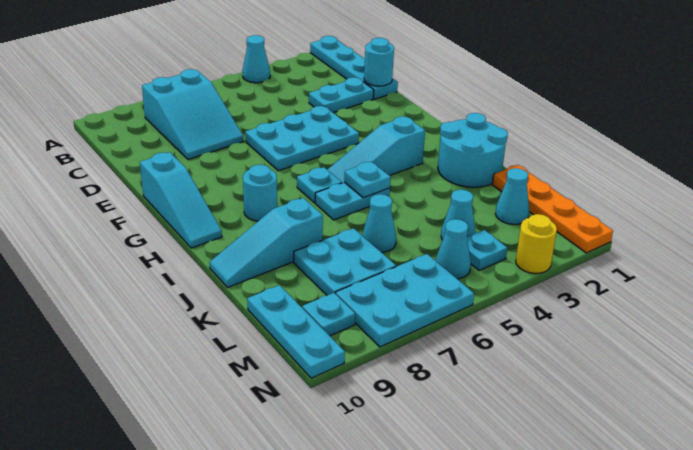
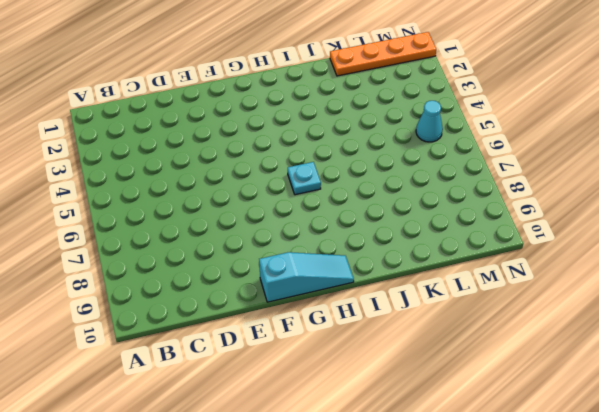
none -> cyan 1x4 plate [310,36,398,99]
none -> cyan 1x1 cone [242,35,270,83]
none -> cyan 2x3 slope [142,69,243,159]

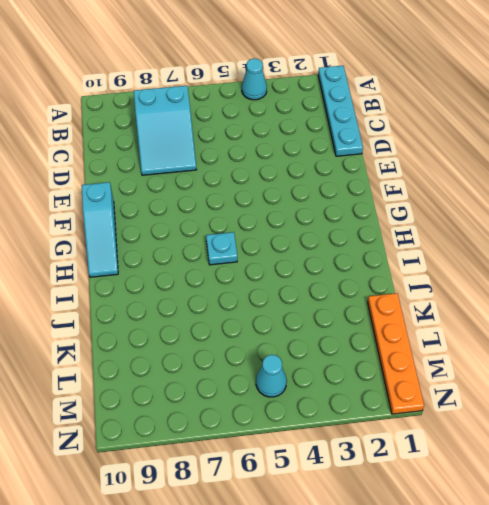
none -> cyan 1x2 plate [309,77,374,113]
none -> cyan 2x3 plate [245,106,359,171]
none -> cyan 1x3 slope [327,116,425,183]

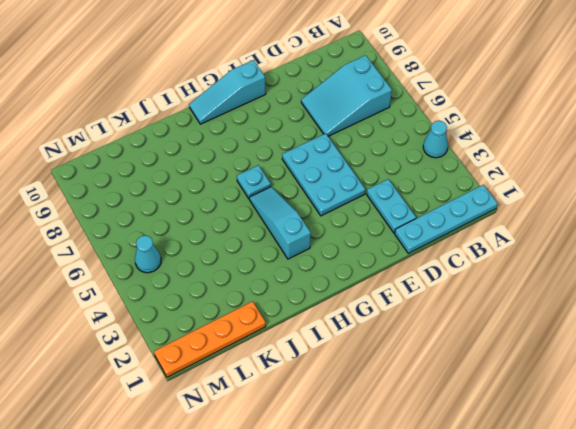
none -> cyan 1x1 round brick [243,165,277,221]
none -> cyan 2x2 round brick [438,113,508,187]
none -> cyan 1x2 plate [315,182,390,220]

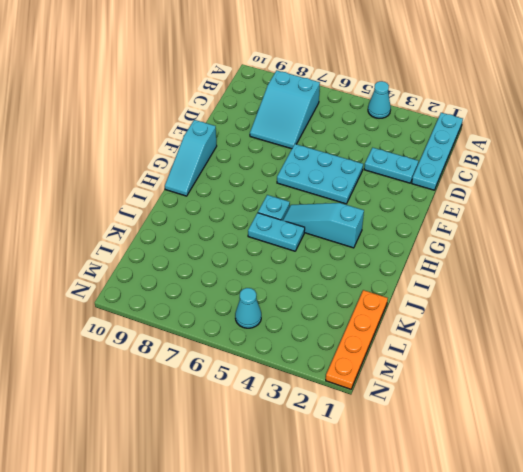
none -> cyan 1x1 round brick [243,165,277,221]
none -> cyan 2x2 round brick [438,113,508,187]
none -> cyan 1x3 slope [209,198,323,287]

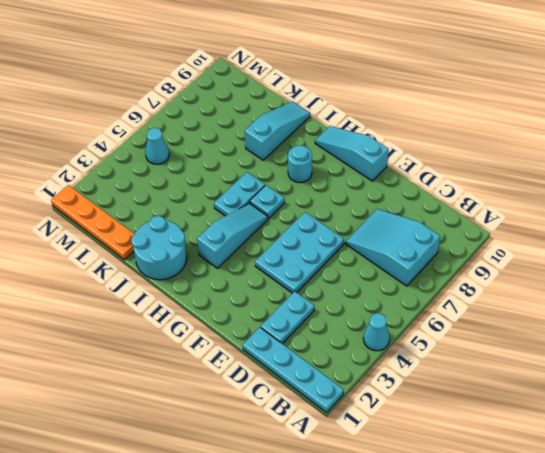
none -> cyan 1x1 cone [362,194,396,252]
none -> cyan 2x2 plate [294,228,396,295]
none -> cyan 1x1 cone [495,168,529,224]

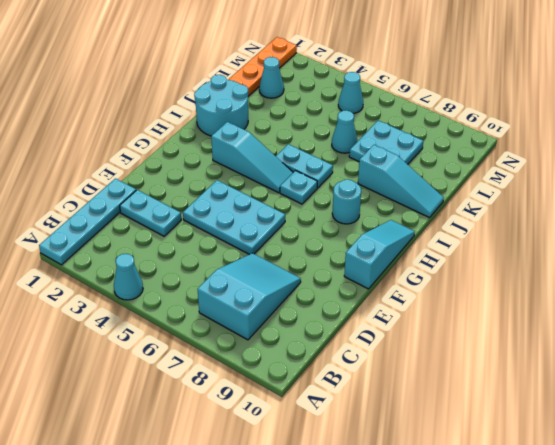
none -> cyan 1x1 cone [441,190,476,240]
none -> cyan 1x3 plate [247,285,345,378]
none -> cyan 1x1 plate [467,230,507,270]

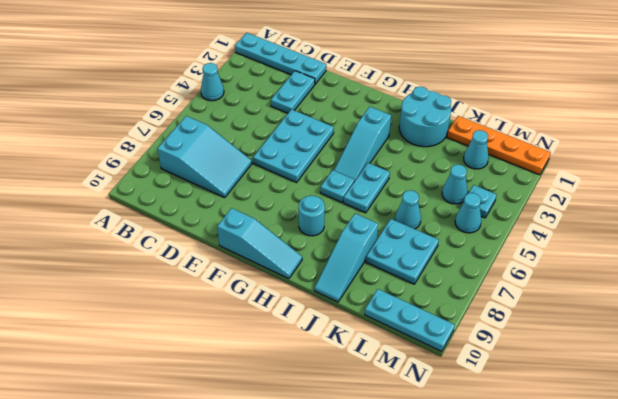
none -> cyan 2x3 plate [335,254,474,347]
none -> cyan 1x1 plate [302,293,355,336]
none -> yellow 1x1 round brick [516,214,557,274]

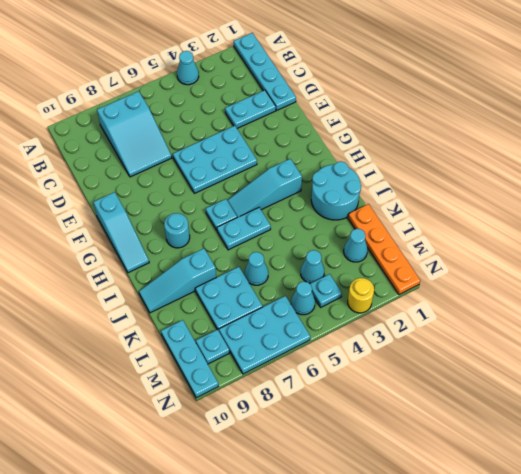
none -> cyan 1x1 round brick [364,38,394,86]
none -> cyan 1x1 plate [344,162,391,198]

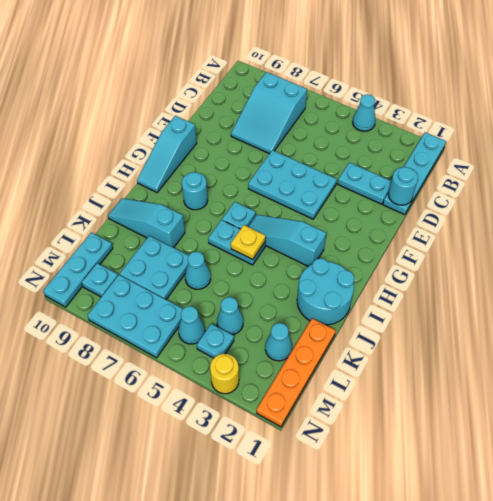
yellow 1x1 plate [231,225,266,259] -> cyan 1x1 plate [344,162,391,198]

